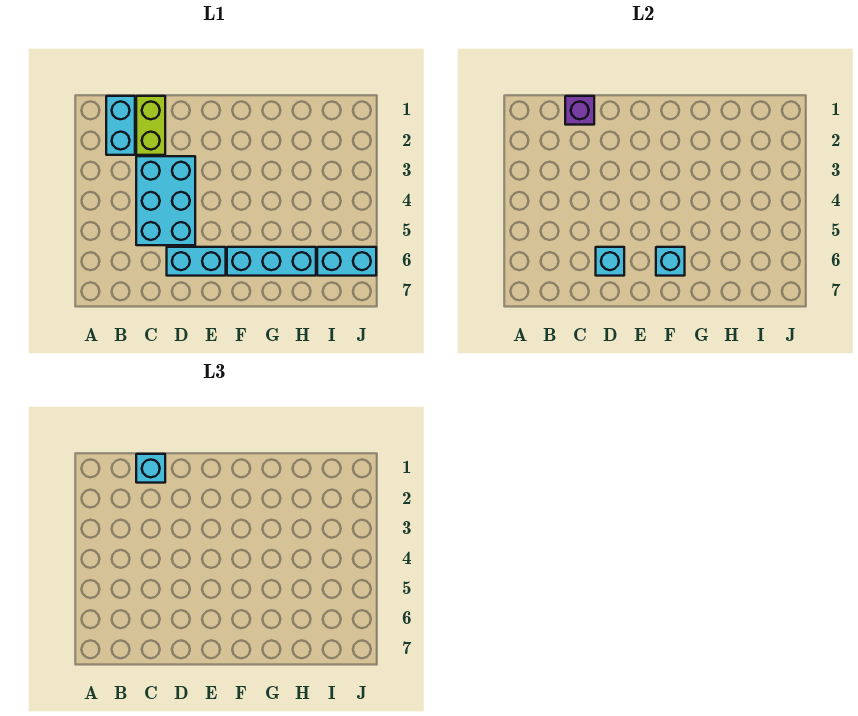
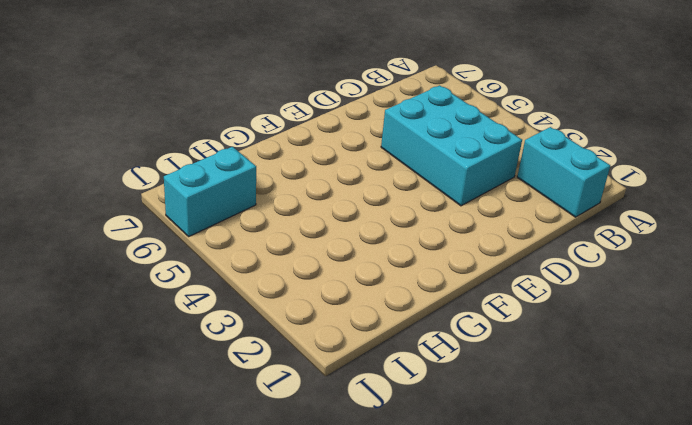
none -> lime 1x2 brick [136,96,165,155]
none -> cyan 1x2 brick [167,247,226,276]

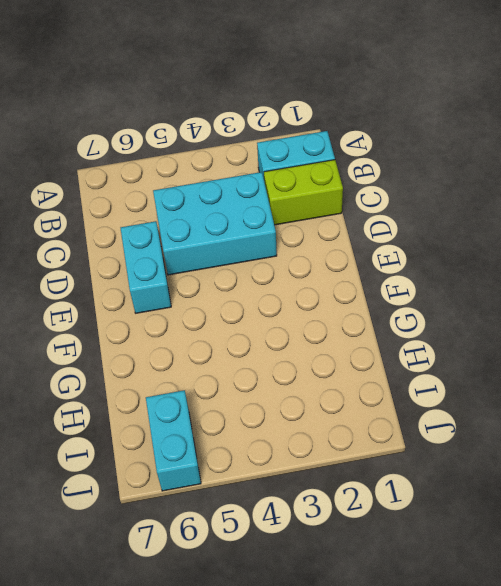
none -> cyan 1x3 brick [227,247,316,276]
none -> purple 1x1 brick [565,96,594,125]

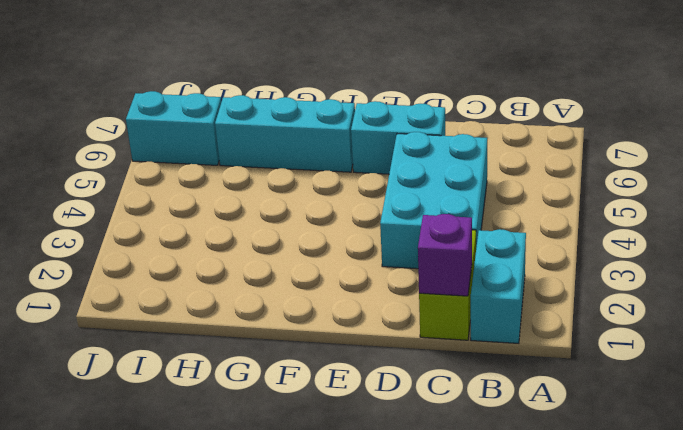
none -> cyan 1x1 brick [596,247,624,276]
none -> cyan 1x1 brick [656,247,685,276]

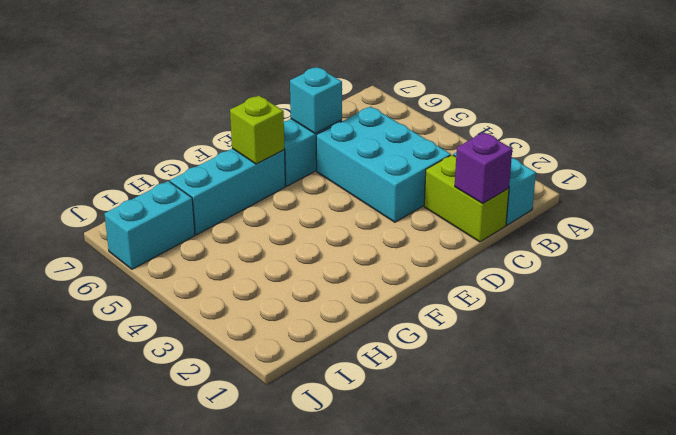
lime 1x1 brick [230,96,284,164] -> cyan 1x1 brick [656,247,685,276]
none -> cyan 1x1 brick [136,454,165,483]

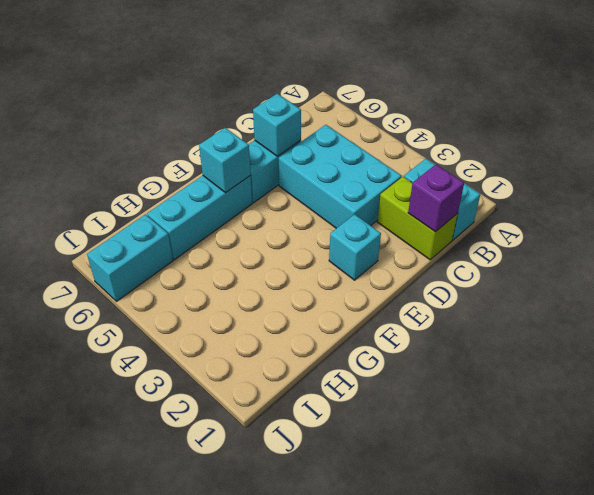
cyan 1x1 brick [329,214,381,280] -> cyan 1x1 brick moved to [136,454,165,483]

